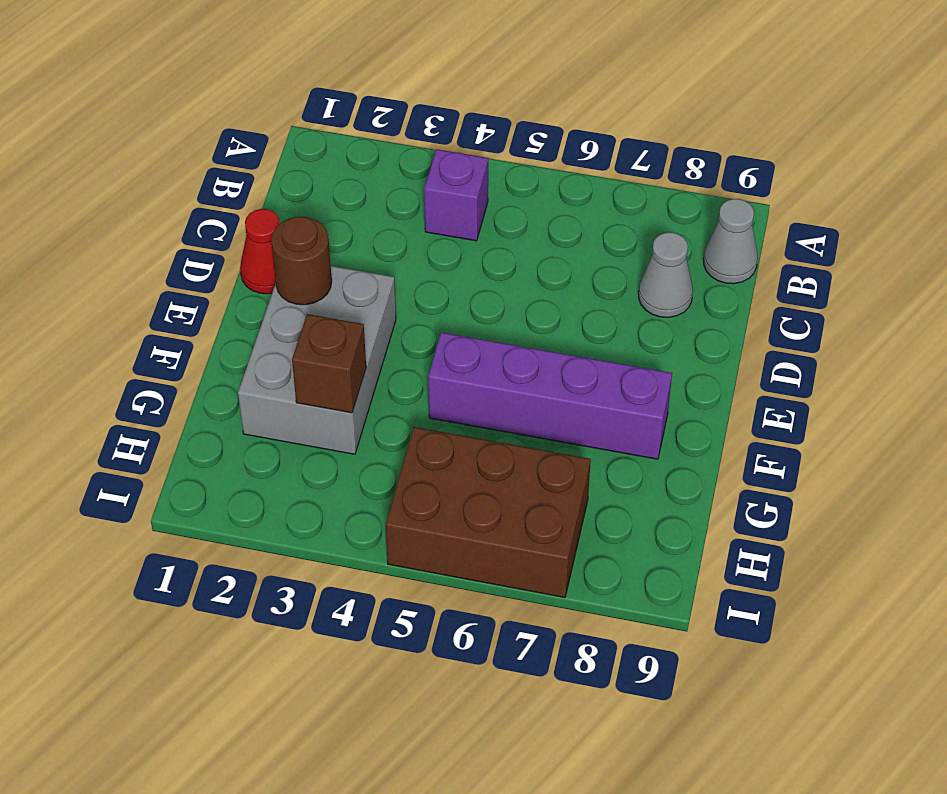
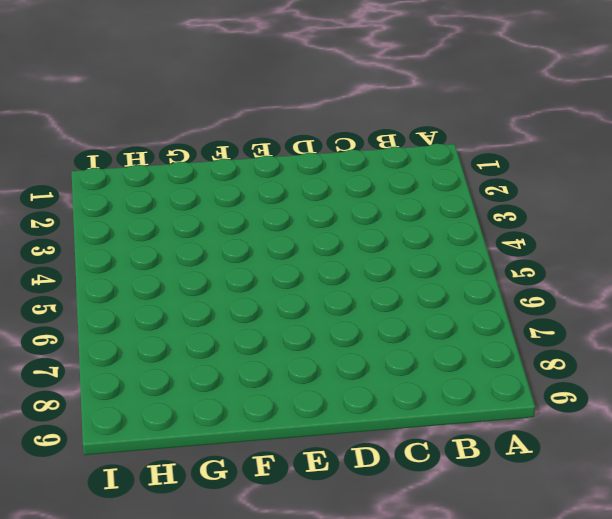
none -> purple 1x1 brick [424,149,488,241]
none -> grey 1x1 cone [704,199,758,284]

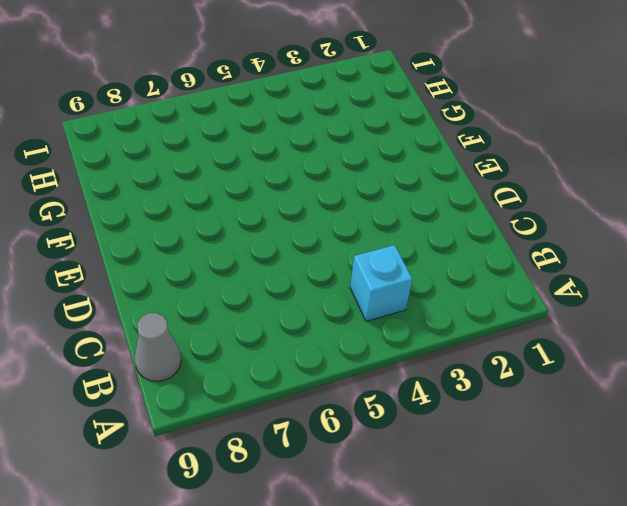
cyan 1x1 brick [350,245,413,321] -> purple 1x1 brick [424,149,488,241]
none -> grey 1x1 cone [639,232,693,317]
none -> red 1x1 cone [240,209,280,294]

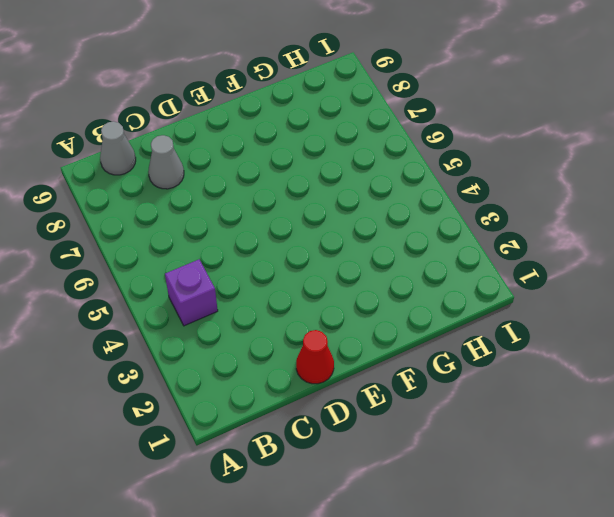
none -> grey 2x3 brick [238,266,396,454]
none -> purple 1x4 brick [428,332,672,459]

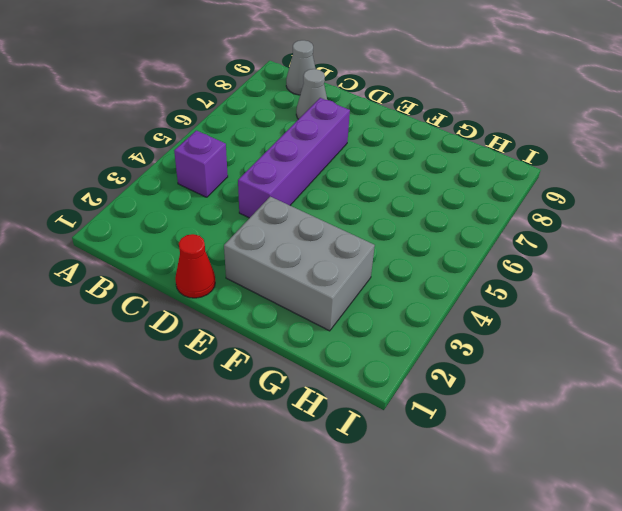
purple 1x4 brick [238,98,350,218] -> purple 1x4 brick moved to [428,332,672,459]
none -> brown 2x3 brick [386,427,591,598]
none -> brown 1x1 round brick [271,217,332,305]

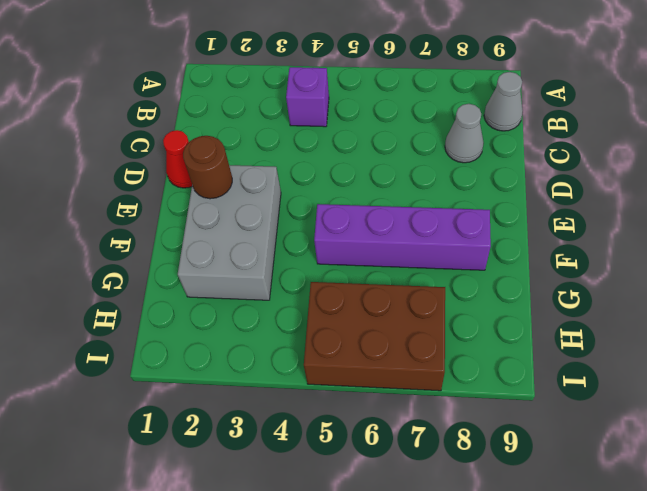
none -> brown 1x1 brick [292,314,366,413]

